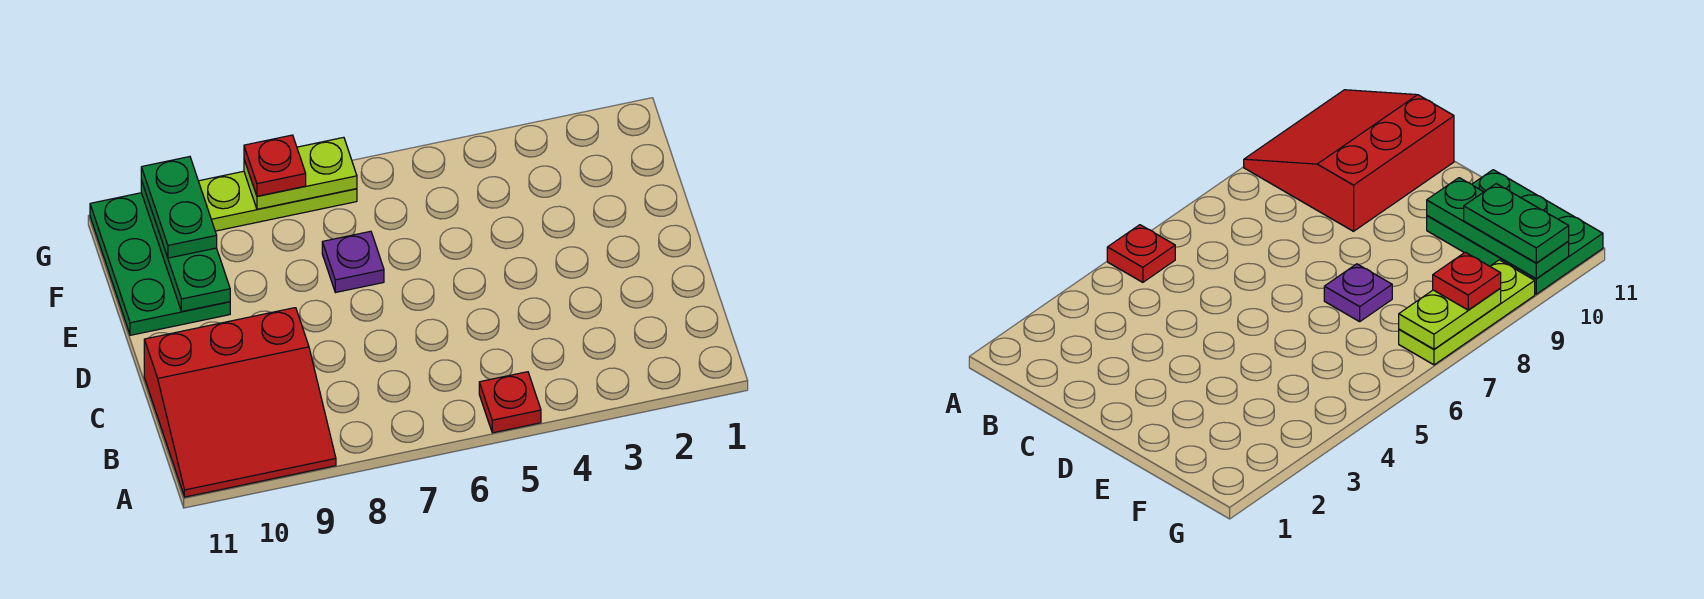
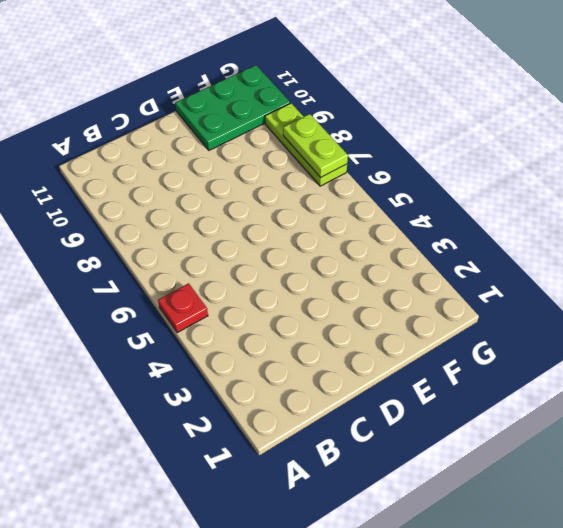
none -> red 3x3 slope [144,308,336,497]
none -> purple 1x1 plate [322,231,384,293]

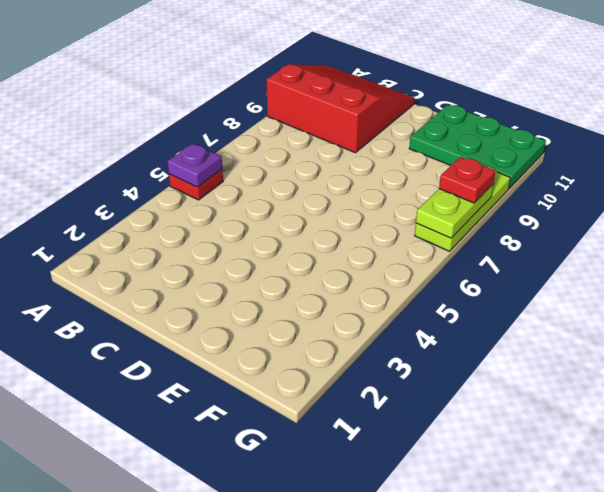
purple 1x1 plate [167,144,222,187] -> purple 1x1 plate moved to [322,231,384,293]
red 3x3 slope [266,64,415,153] -> red 3x3 slope turned to [144,308,336,497]
none -> green 1x3 plate [141,181,230,311]
none -> green 1x2 plate [141,157,217,258]

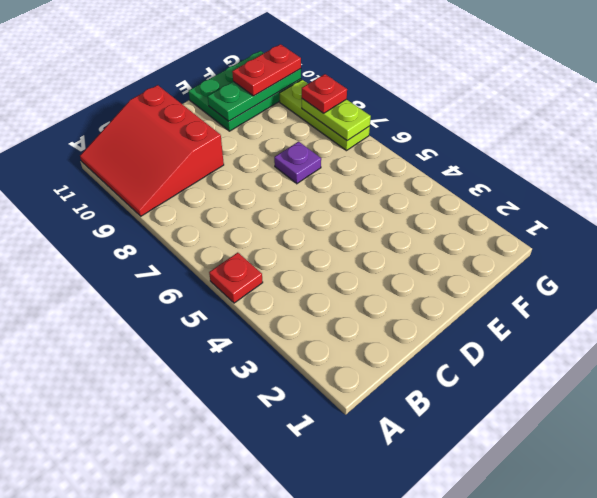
red 1x2 plate [232,44,301,96] -> green 1x2 plate [141,157,217,258]

